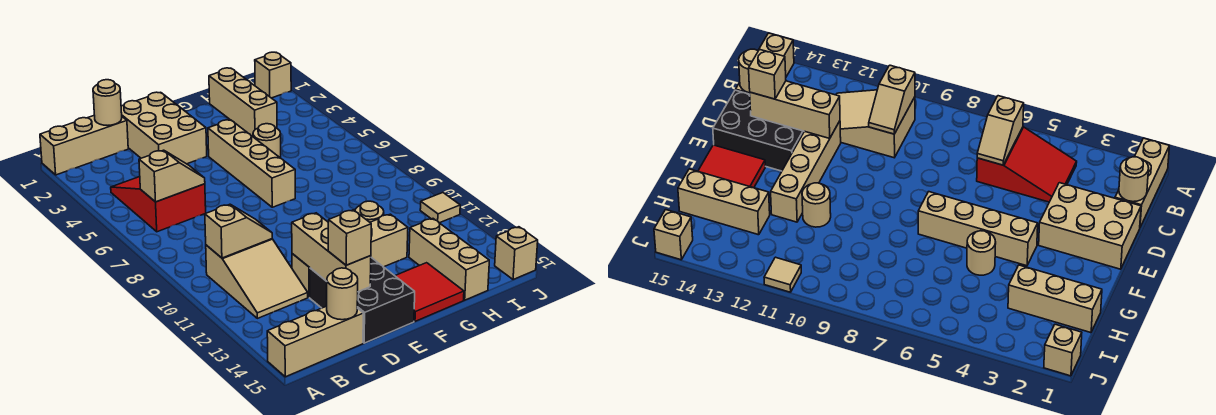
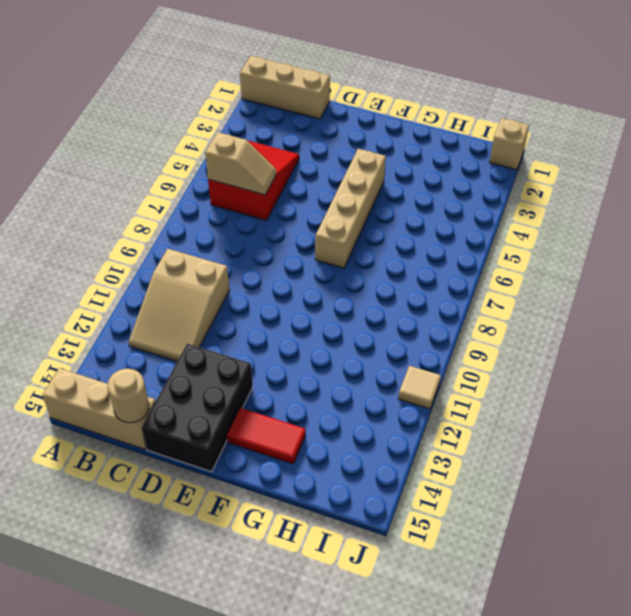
red 1x2 tile [227,408,306,464] -> red 2x2 tile [395,263,464,321]
none -> tan 2x3 brick [121,92,207,164]
none -> tan 1x4 brick [292,214,408,297]
none -> tan 1x1 round brick [253,124,281,158]

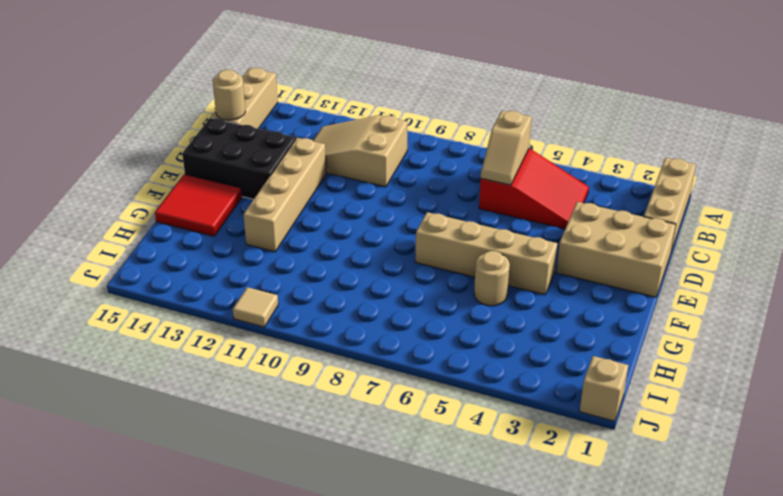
none -> tan 1x1 round brick [355,201,384,222]
none -> tan 1x3 brick [209,68,277,137]
none -> tan 1x3 brick [409,219,489,300]

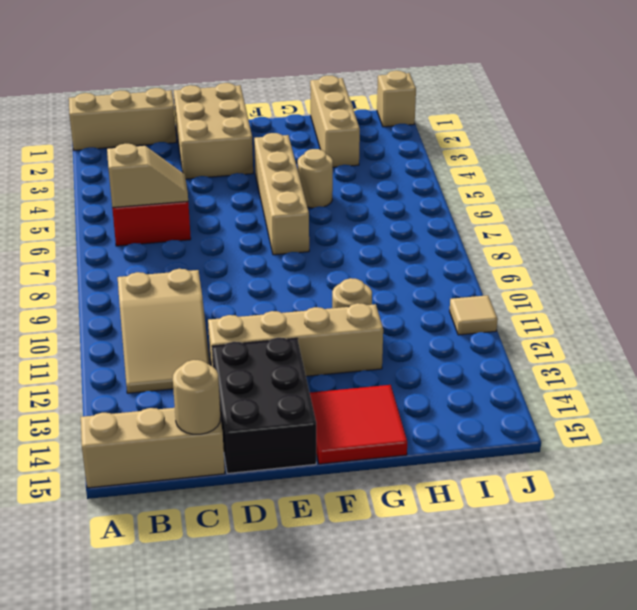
none -> tan 1x3 brick [409,219,489,300]
none -> tan 1x1 brick [495,227,538,280]
none -> tan 1x2 slope [205,204,272,258]

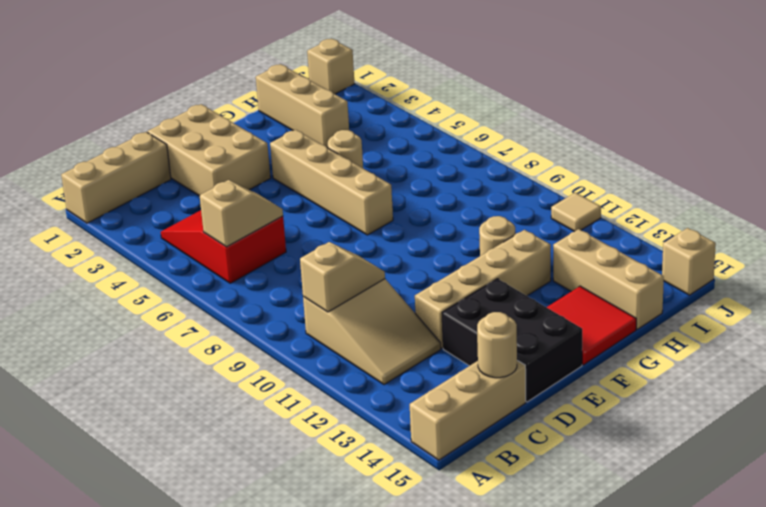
none -> tan 1x1 round brick [93,80,122,125]
none -> tan 1x3 brick [292,213,371,292]
none -> tan 1x1 brick [328,210,371,265]

